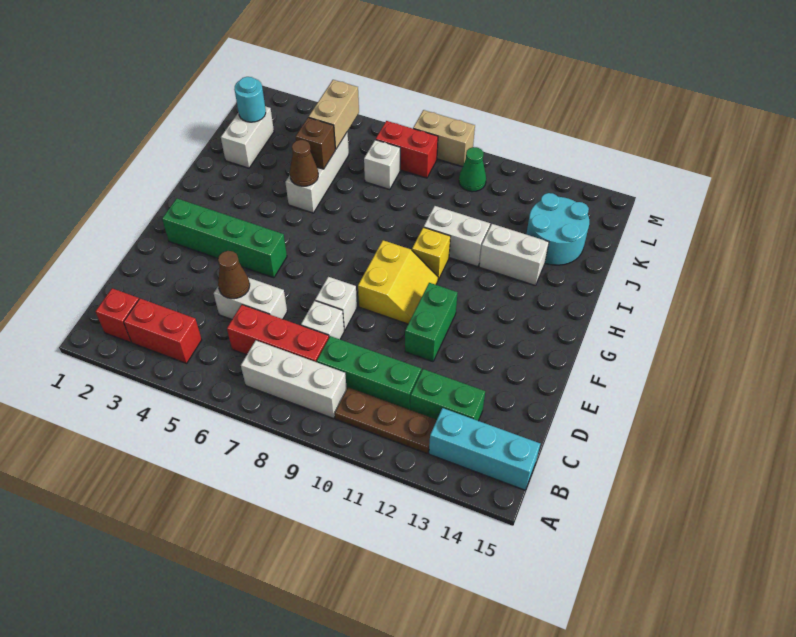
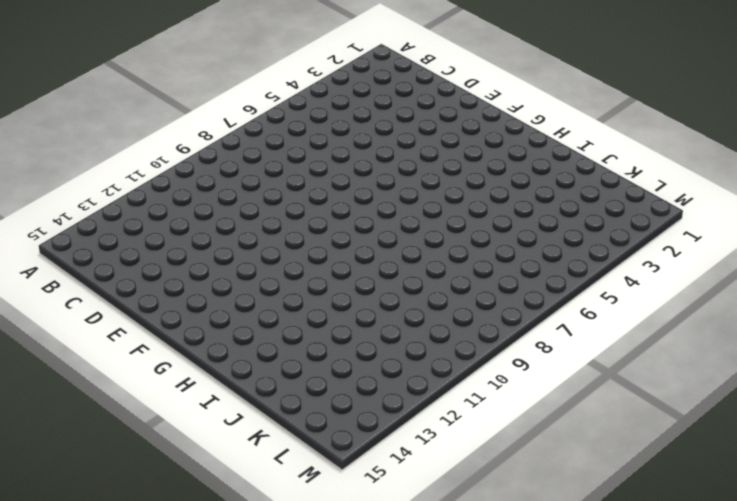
none -> red 1x1 brick [95,288,139,342]
none -> red 1x2 brick [124,299,202,363]
none -> white 1x3 brick [241,340,347,418]

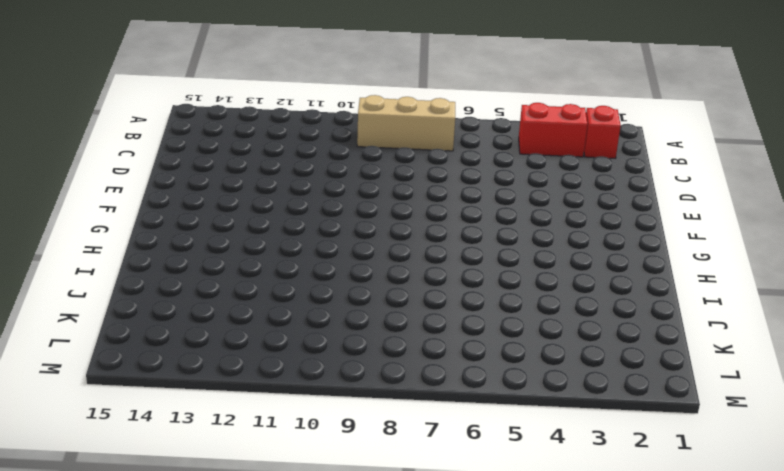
tan 1x3 brick [357,95,455,151] -> white 1x3 brick [241,340,347,418]
none -> brown 1x3 plate [335,387,437,453]
none -> cyan 1x3 brick [429,408,540,490]
none -> red 1x3 brick [227,305,329,362]

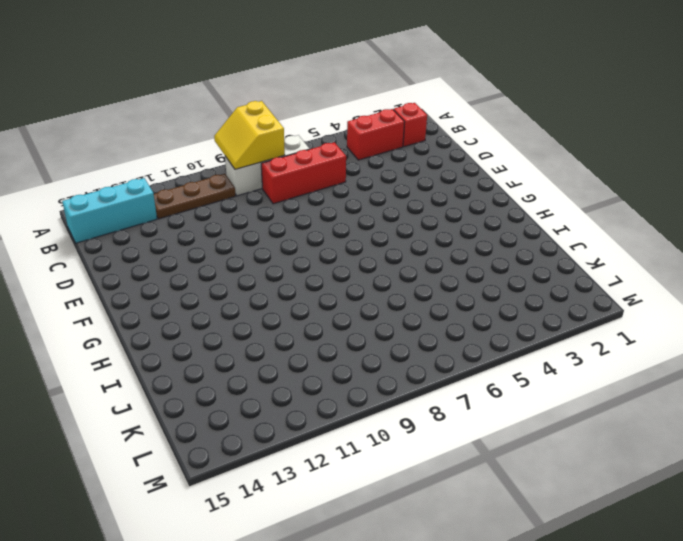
yellow 2x2 slope [214,101,285,169] -> yellow 2x2 slope moved to [358,240,438,324]
none -> green 1x3 brick [317,336,421,410]
none -> green 1x2 brick [410,369,485,421]
none -> white 1x2 brick [214,278,287,319]

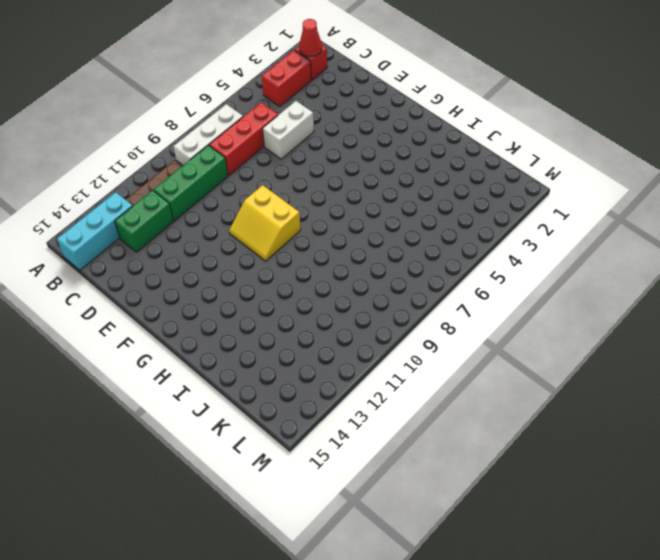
red 1x1 cone [299,19,322,57] -> none
none -> white 1x1 brick [301,301,344,339]
none -> white 1x1 brick [315,277,357,331]
none -> green 1x2 brick [405,283,458,362]

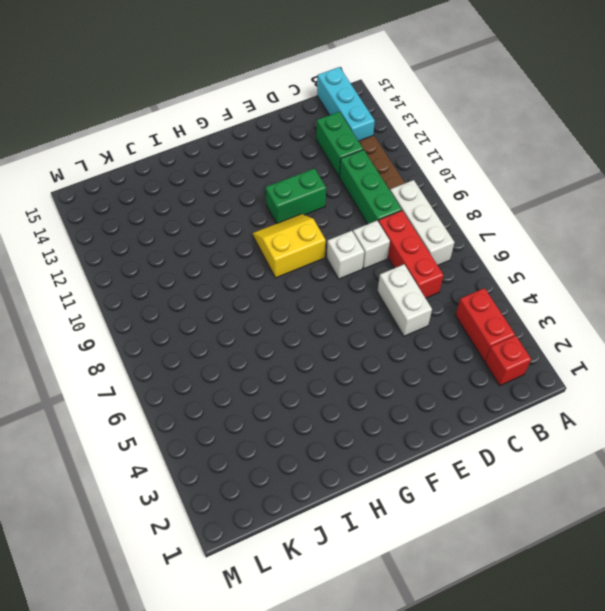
none -> green 1x4 brick [162,198,287,278]
none -> yellow 1x1 brick [412,227,451,280]
none -> white 1x3 brick [285,132,349,213]

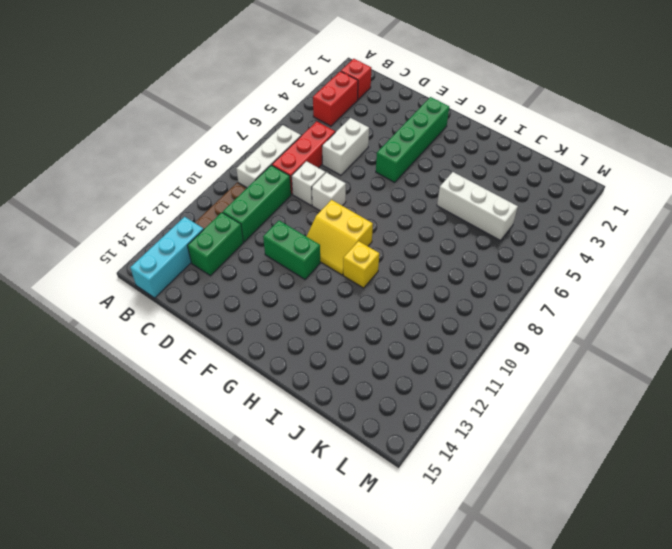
none -> white 1x2 brick [424,206,490,267]
none -> white 1x2 brick [479,224,549,285]
none -> white 1x2 brick [221,106,274,168]

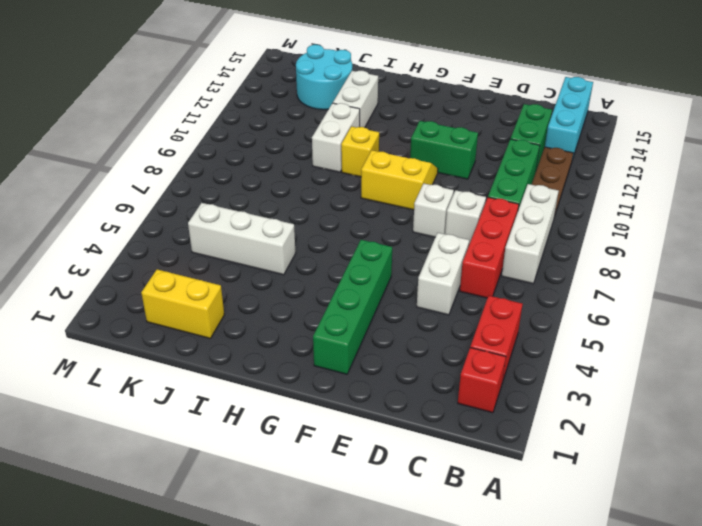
yellow 1x2 brick [141,269,224,339] -> white 1x2 brick [221,106,274,168]
none -> white 1x1 brick [364,140,400,190]
none -> red 1x2 brick [376,121,438,178]
none -> green 1x1 cone [459,147,486,192]

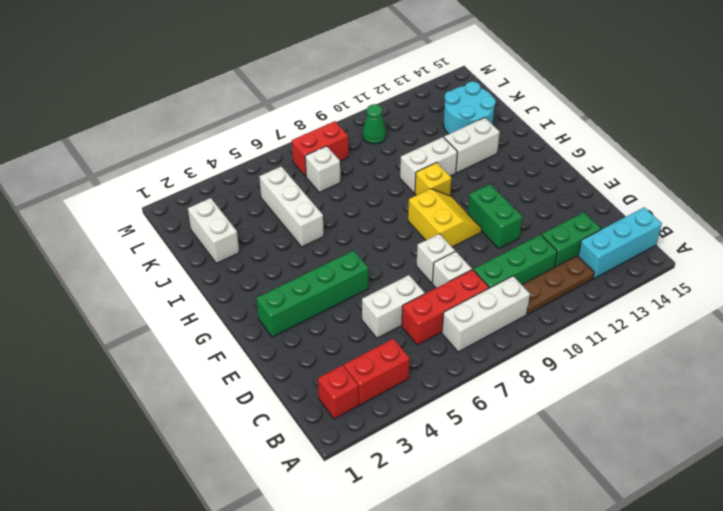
none -> tan 1x2 brick [413,110,475,167]
none -> brown 1x1 cone [218,251,250,299]
none -> brown 1x1 cone [290,140,318,186]

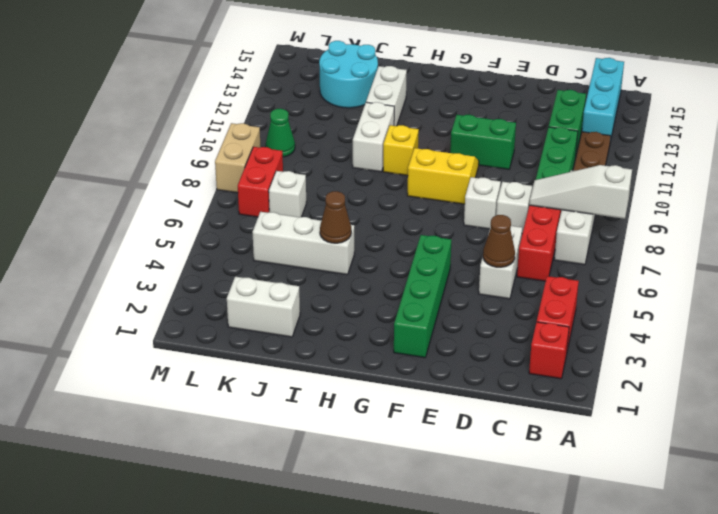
white 1x3 slope [529,165,632,219] -> none
none -> brown 1x1 brick [295,118,335,169]
none -> cyan 1x1 round brick [234,77,266,122]
none -> tan 1x2 brick [309,80,359,149]

